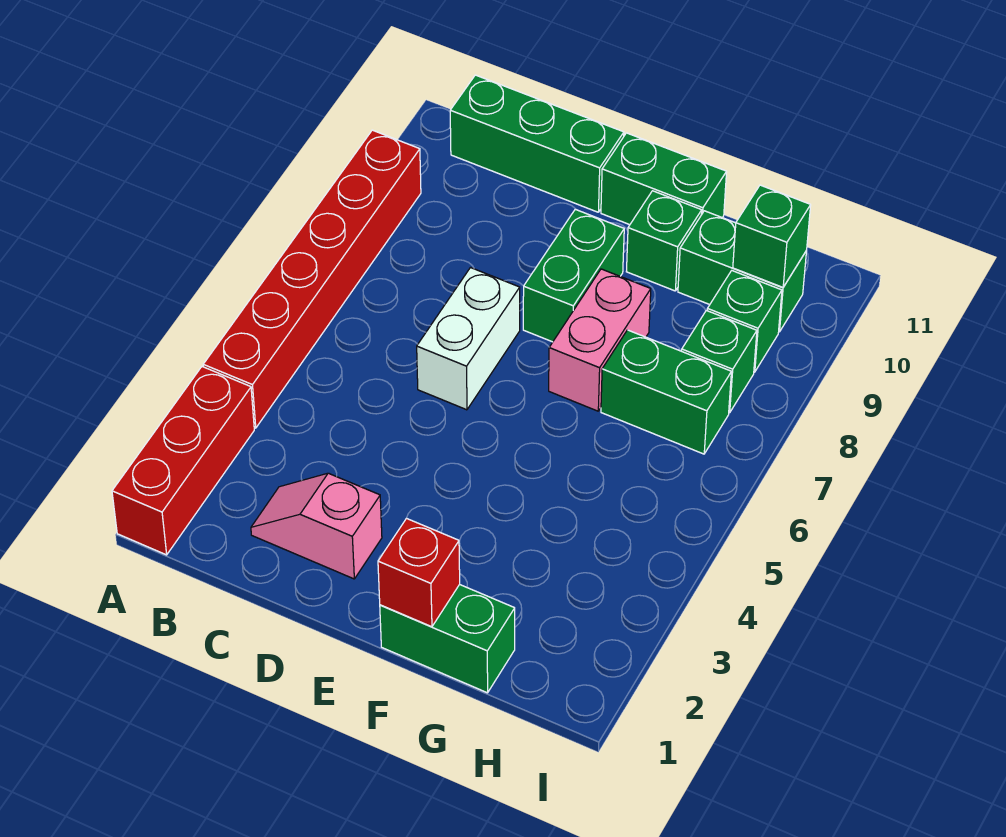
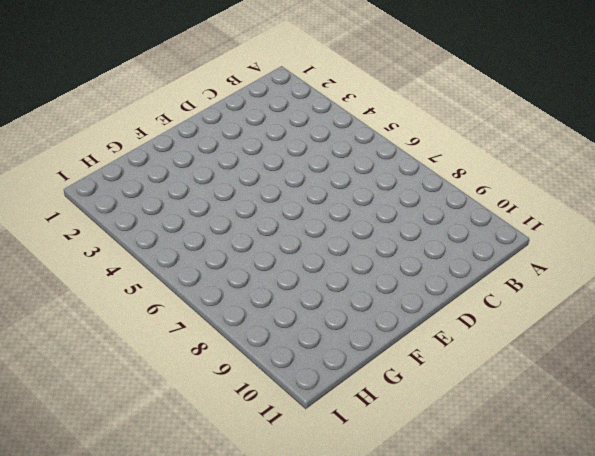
none -> red 1x3 brick [112,367,254,555]
none -> red 1x6 brick [203,130,421,428]
none -> green 1x3 brick [450,75,624,212]

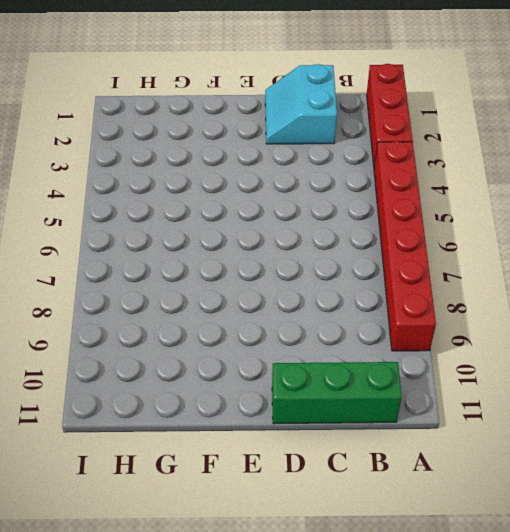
cyan 2x2 slope [265,64,337,144] -> pink 1x2 slope [251,473,382,579]
none -> white 1x2 brick [417,268,520,410]
none -> green 1x2 brick [523,209,624,342]
none -> green 1x2 brick [601,133,727,225]

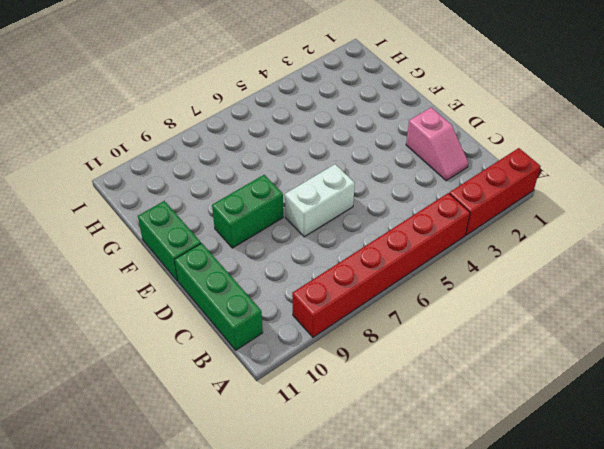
none -> green 1x2 brick [380,585,515,693]
none -> pink 1x2 brick [549,269,651,411]
none -> green 1x1 brick [626,191,702,291]

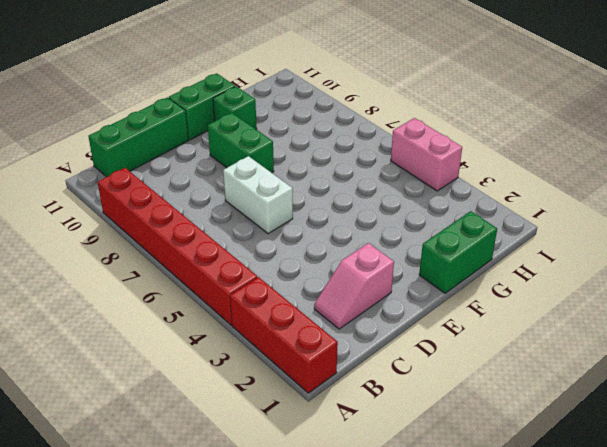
pink 1x2 brick [391,118,462,191] -> pink 1x2 brick moved to [549,269,651,411]
none -> green 1x2 brick [601,330,731,454]
none -> green 1x2 brick [678,211,807,332]
none -> green 1x1 brick [682,310,757,413]

